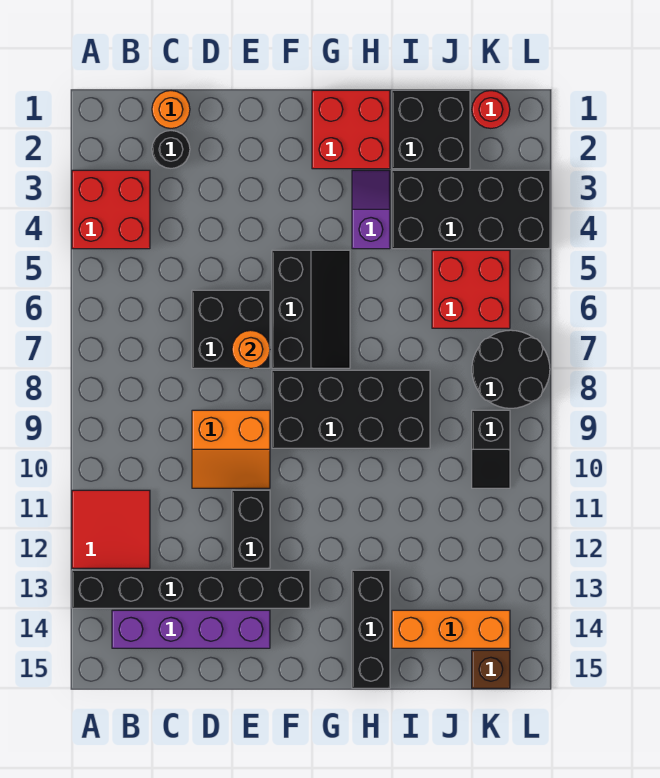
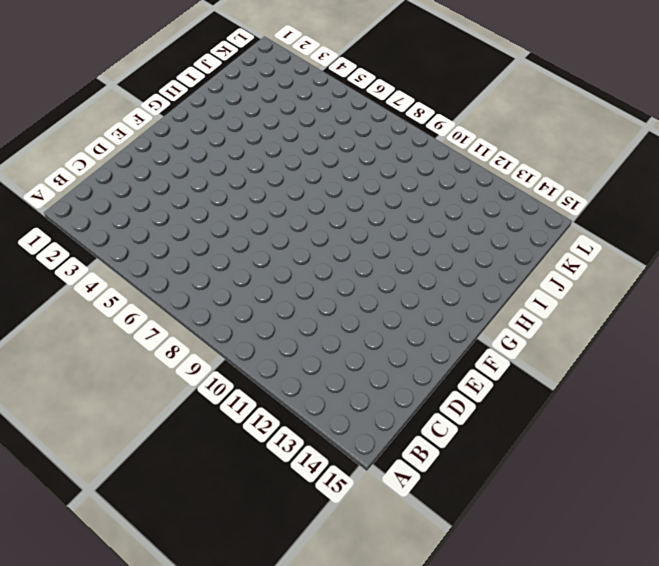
none -> red 2x2 brick [72,170,150,249]
none -> red 2x2 tile [72,490,150,568]
none -> black 1x6 brick [72,570,310,608]

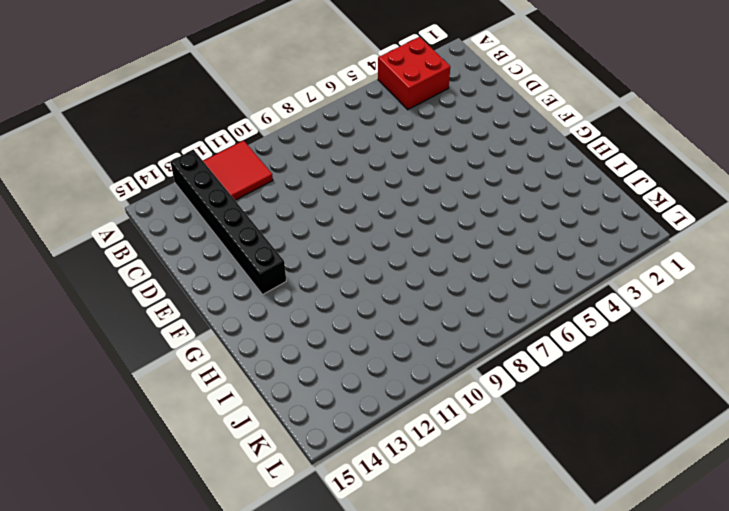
none -> purple 1x4 brick [112,610,270,648]
none -> orange 1x1 round brick [152,91,190,128]
none -> black 1x1 round brick [152,131,190,168]

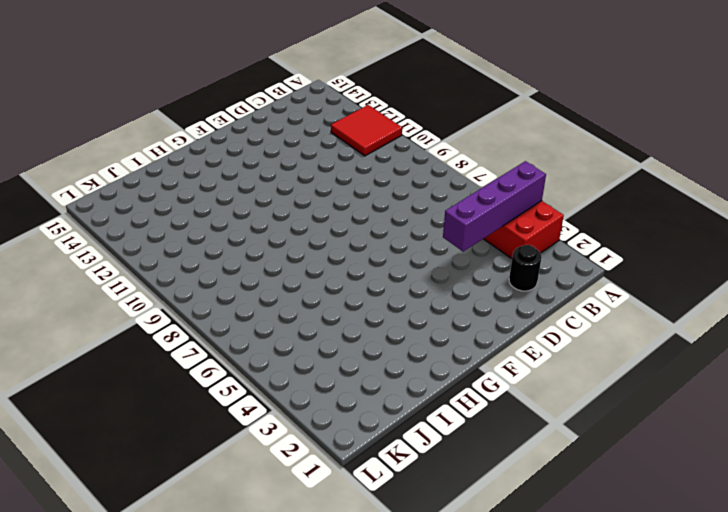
purple 1x4 brick [443,161,546,252] -> purple 1x4 brick moved to [112,610,270,648]
none -> black 1x6 brick [72,570,310,608]
none -> orange 1x1 round brick [152,91,190,128]
none -> black 2x2 brick [192,290,270,368]

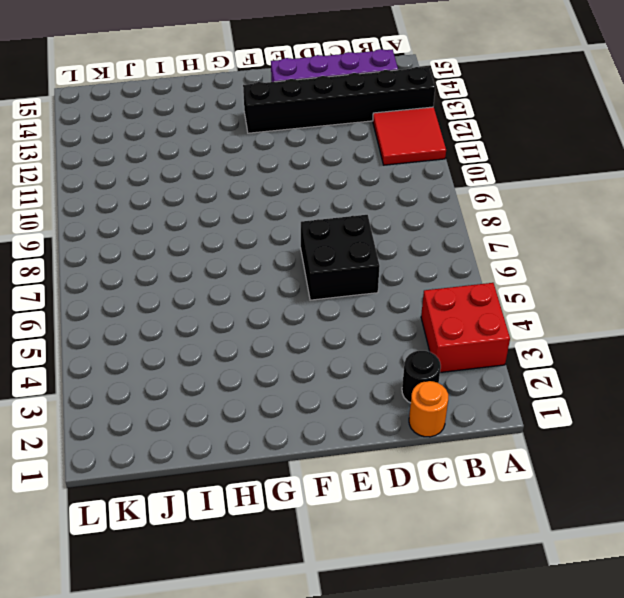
none -> orange 2x2 slope [192,410,270,488]
none -> black 1x2 brick [232,490,270,568]
none -> black 2x3 slope [272,250,350,368]

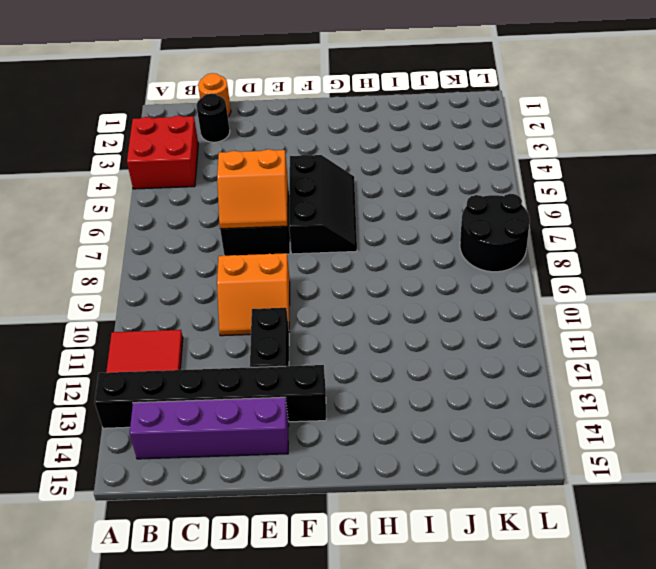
orange 2x2 slope [217,149,288,229] -> orange 1x1 round brick [232,330,270,368]
none -> black 2x4 brick [272,370,430,448]
none -> red 2x2 brick [312,90,390,169]
none -> purple 1x2 slope [352,170,390,249]

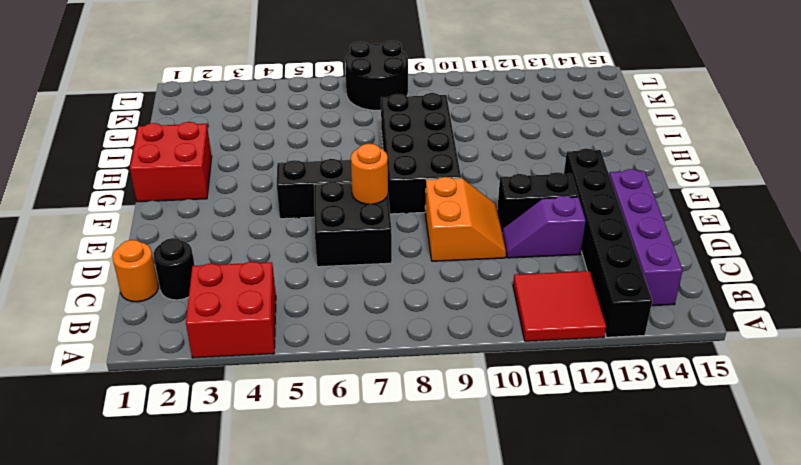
purple 1x2 slope [502,196,586,258] -> purple 1x2 slope moved to [352,170,390,249]
none -> black 1x3 brick [352,570,390,688]
none -> black 2x2 brick [392,90,470,169]
none -> black 2x4 brick [392,170,550,249]

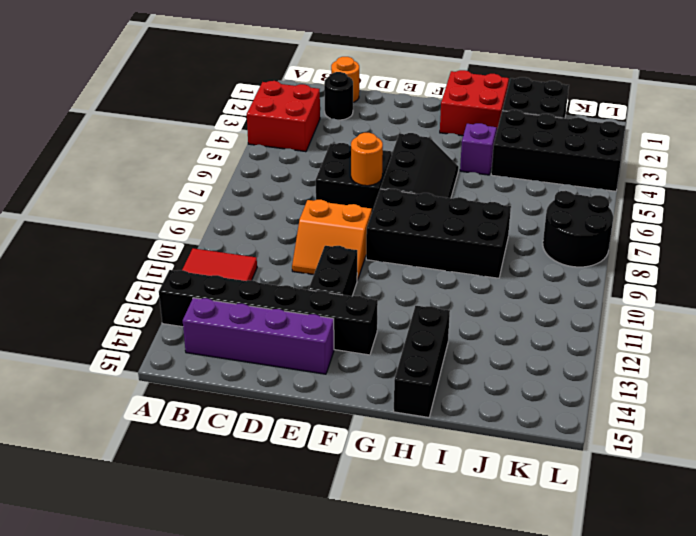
none -> orange 1x3 brick [392,610,510,648]
none -> red 2x2 brick [432,250,510,328]
none -> red 1x1 round brick [472,91,510,128]

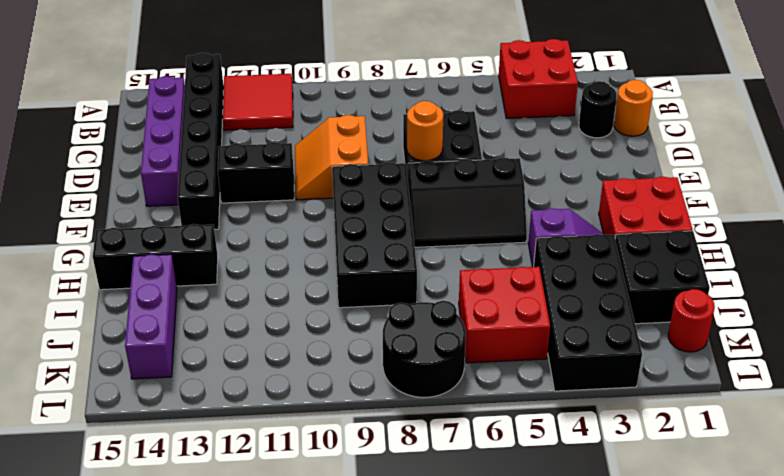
purple 1x3 brick [125,254,177,379] -> orange 1x3 brick [392,610,510,648]
none -> black 1x2 slope [472,410,510,488]
none -> brown 1x1 brick [472,650,510,688]

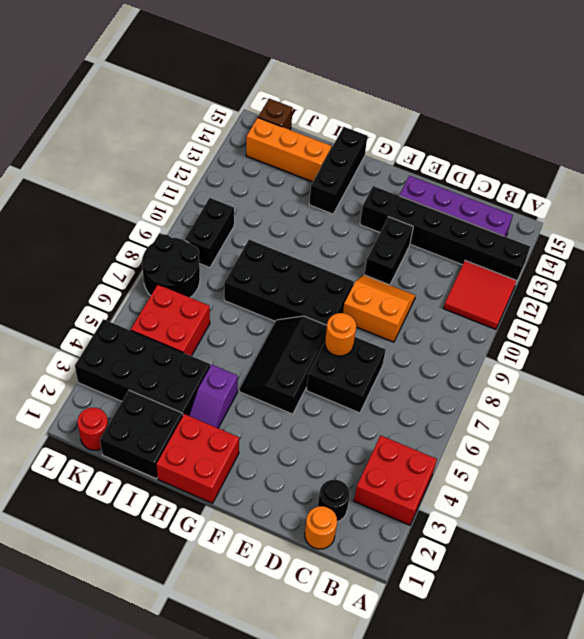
black 1x2 brick [185,198,234,268] -> black 1x2 slope [472,410,510,488]

